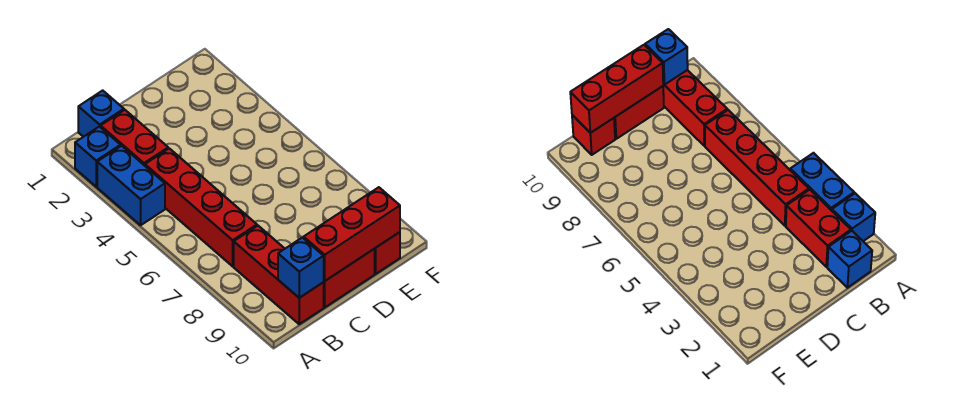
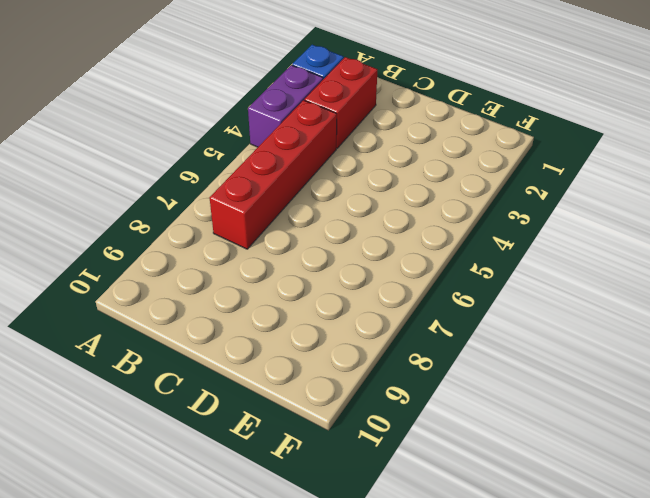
purple 1x2 brick [248,65,323,147] -> blue 1x2 brick [97,146,165,225]
none -> blue 1x1 brick [78,90,124,137]
none -> red 1x3 brick [234,226,324,324]

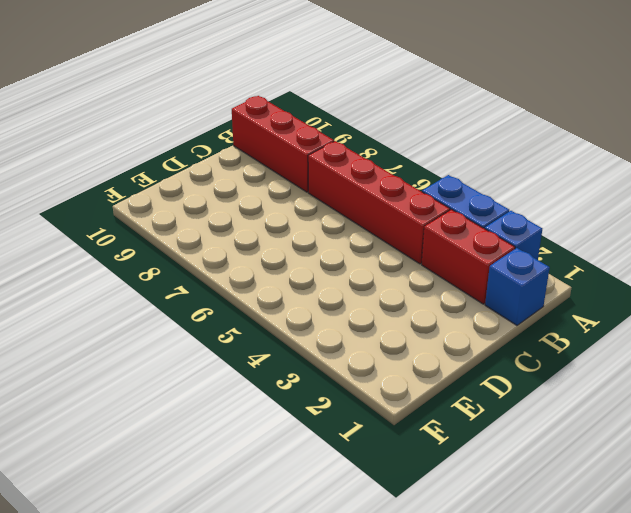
none -> red 1x2 brick [323,249,375,307]
none -> red 1x1 brick [375,232,400,274]

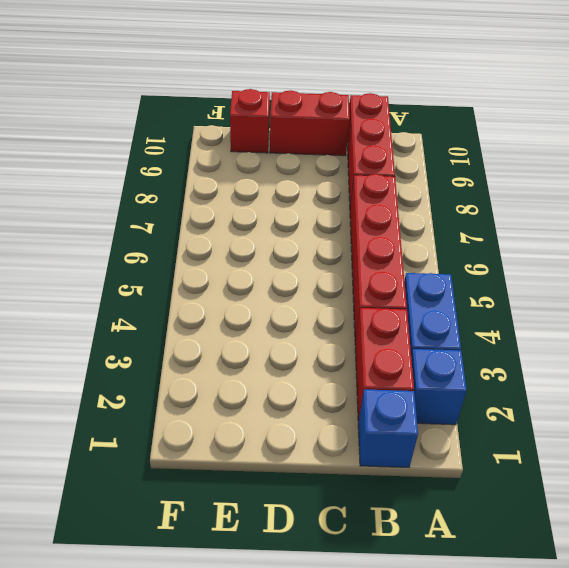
none -> blue 1x1 brick [278,237,324,298]
none -> red 1x3 brick [304,187,400,281]

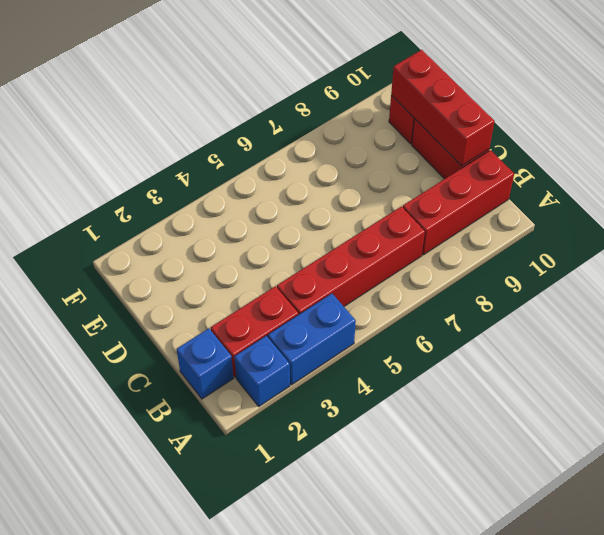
none -> blue 1x1 brick [278,237,324,298]

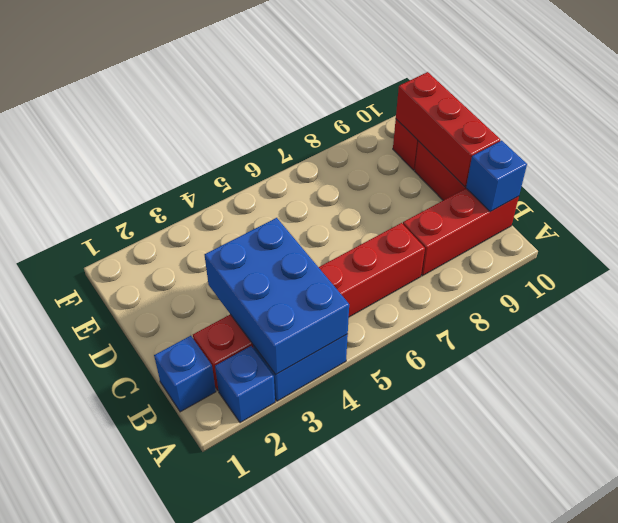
blue 2x3 brick [205,218,349,375] -> none

